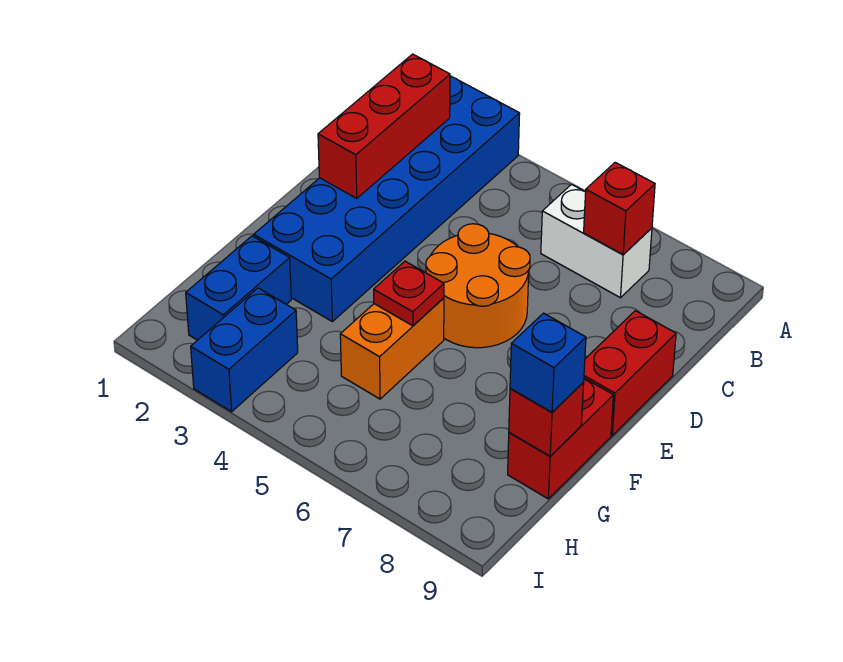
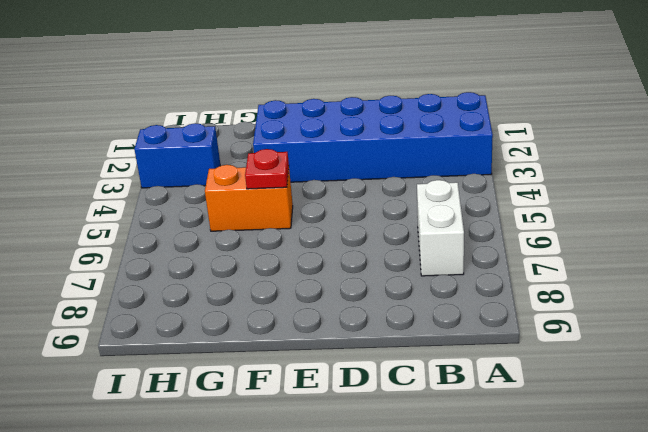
none -> orange 2x2 round brick [426,224,530,348]
none -> red 1x2 brick [584,311,676,435]
none -> red 1x2 brick [508,378,613,499]

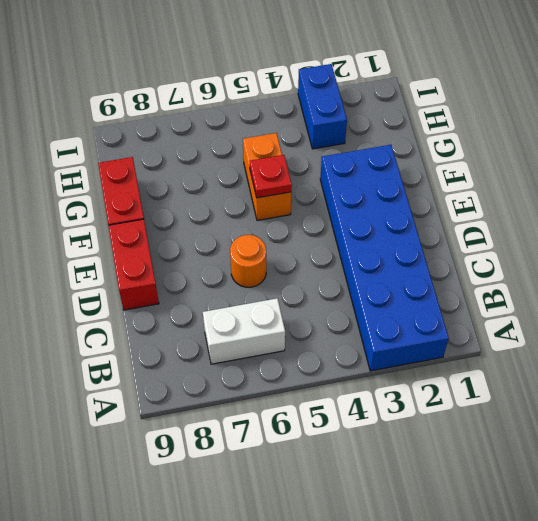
orange 1x1 round brick [230,235,266,287] -> orange 2x2 round brick [426,224,530,348]
none -> blue 1x2 brick [186,236,291,340]
none -> red 1x3 brick [318,54,450,198]
none -> red 1x1 brick [584,162,655,255]

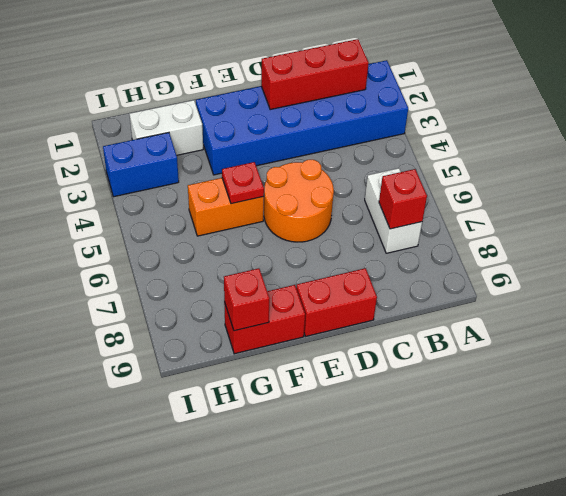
white 1x2 brick [129,100,203,155] -> blue 1x2 brick [186,236,291,340]
none -> blue 1x1 brick [510,313,586,412]

